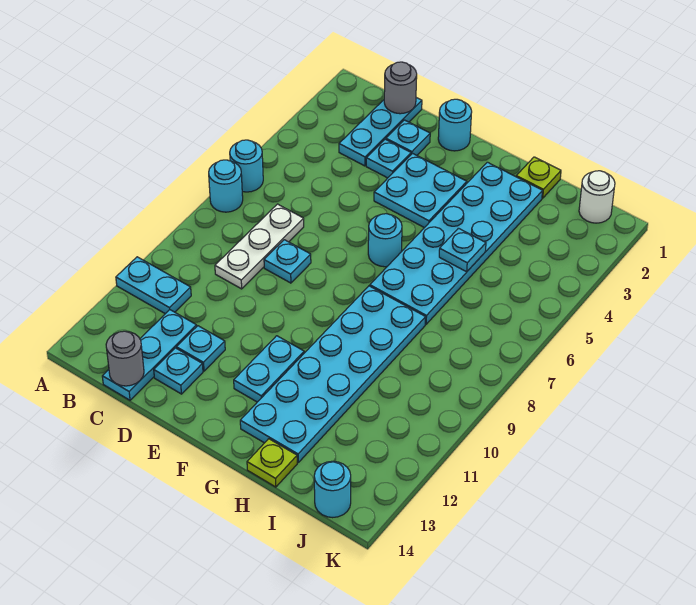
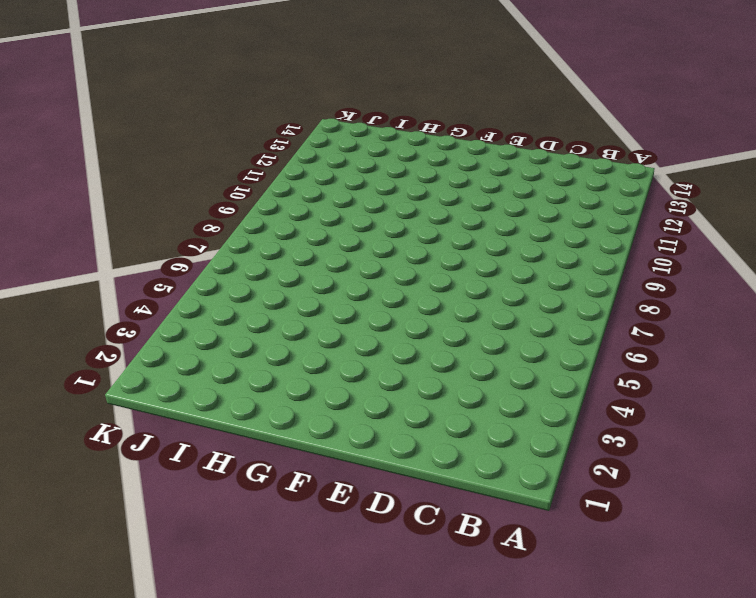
none -> cyan 1x1 round brick [230,140,263,192]
none -> cyan 1x1 round brick [209,160,243,212]
none -> cyan 1x2 plate [116,257,191,314]

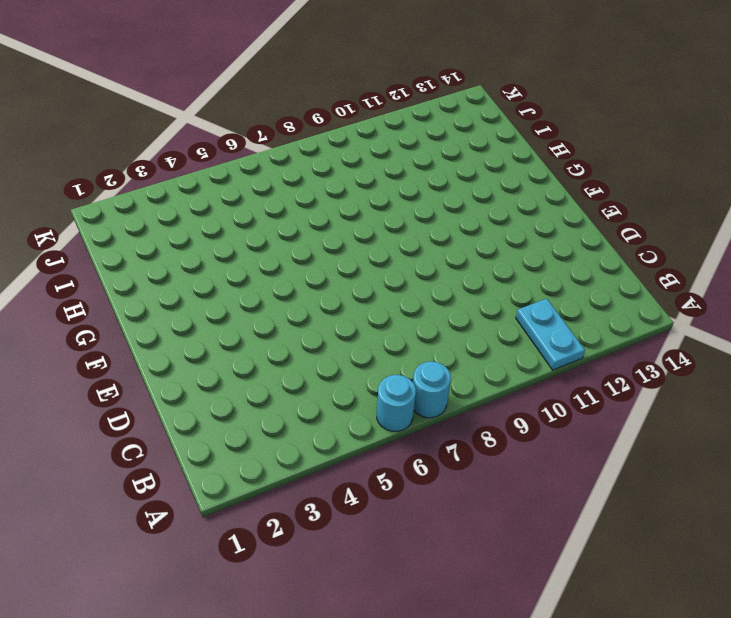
none -> cyan 1x3 plate [339,98,422,166]
none -> white 1x3 plate [215,204,304,289]
none -> cyan 1x3 plate [102,310,197,400]

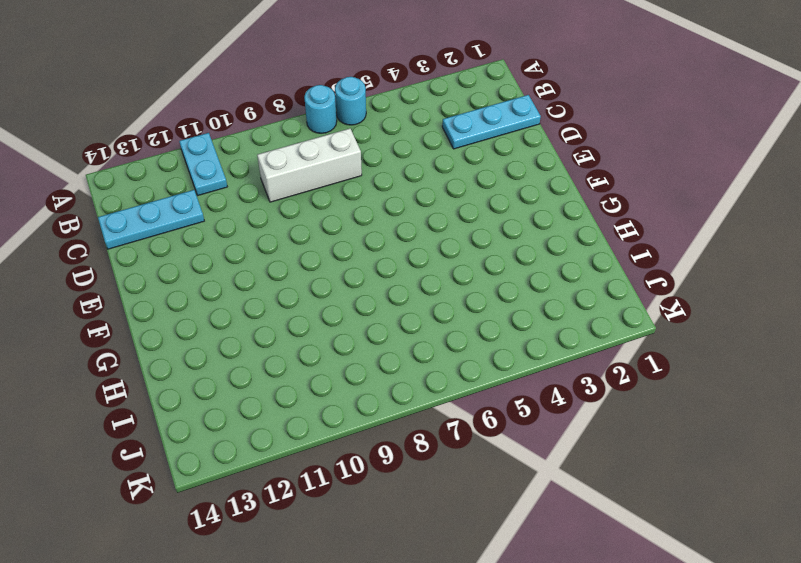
white 1x3 brick [257,129,362,202] -> white 1x3 plate [215,204,304,289]
none -> cyan 1x1 plate [386,120,430,155]
none -> cyan 1x1 plate [366,139,411,178]
none -> cyan 1x1 plate [264,240,311,283]

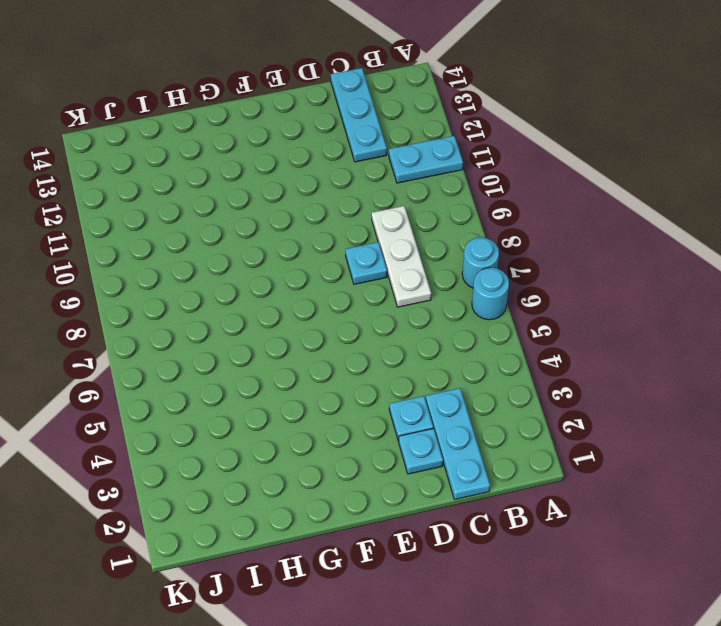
none -> cyan 1x1 plate [177,326,225,371]
none -> cyan 1x1 plate [154,348,203,394]
none -> cyan 1x1 round brick [438,99,472,151]

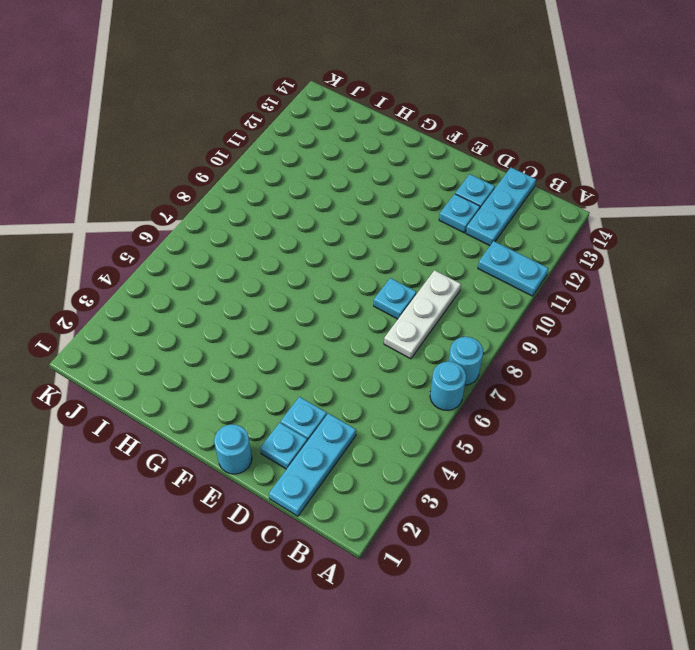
none -> cyan 2x2 plate [374,153,467,228]
none -> cyan 1x1 round brick [368,214,402,267]
none -> cyan 1x2 plate [234,336,304,402]

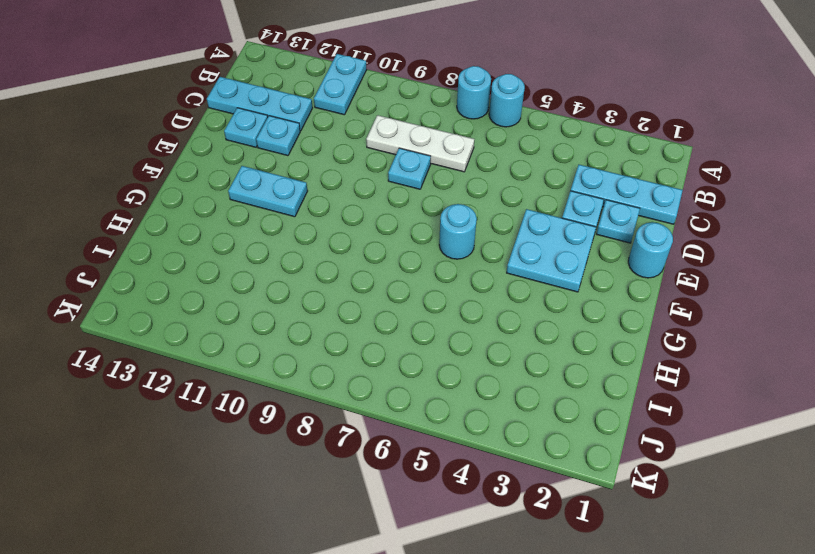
none -> cyan 2x6 plate [370,162,543,324]
none -> cyan 2x6 plate [240,286,426,462]
none -> lime 1x1 plate [516,157,561,198]

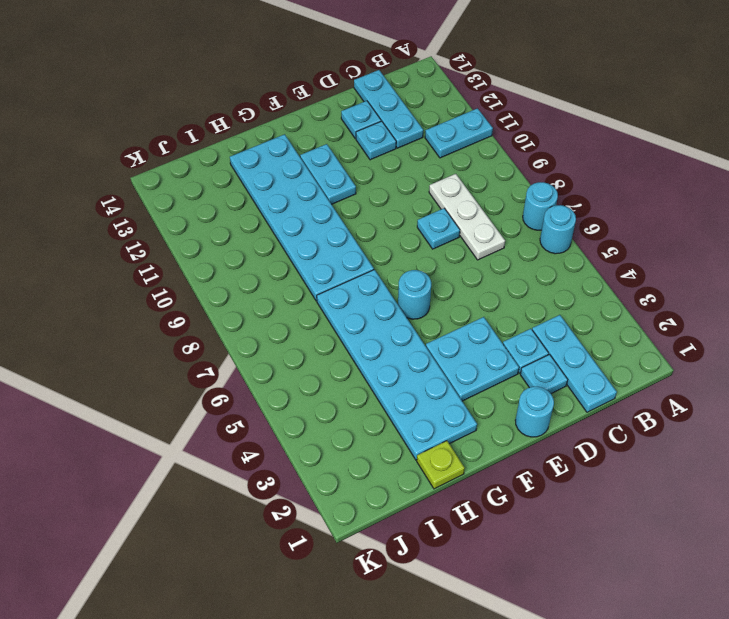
none -> lime 1x1 plate [247,439,297,487]
none -> white 1x1 round brick [579,171,615,223]
none -> cyan 1x1 round brick [314,461,351,518]

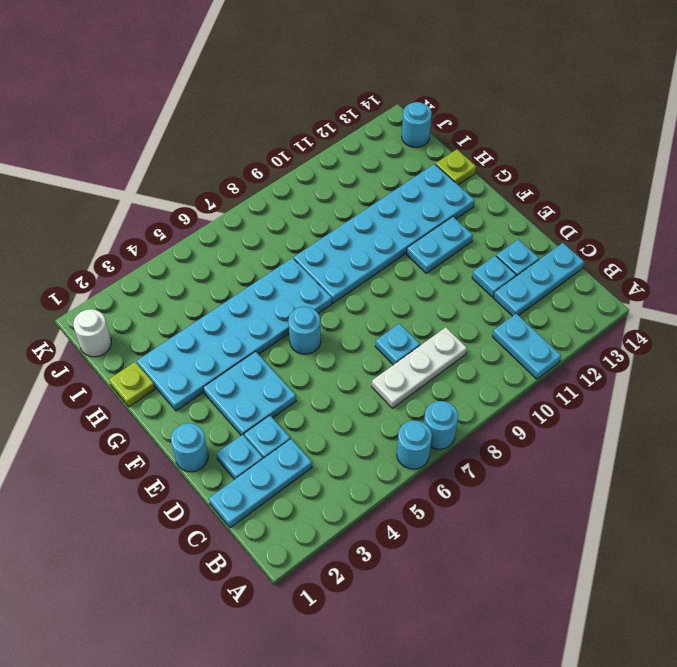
none -> grey 1x1 round brick [384,62,417,114]
none -> grey 1x1 round brick [106,331,144,386]
none -> cyan 1x1 plate [439,228,486,272]

